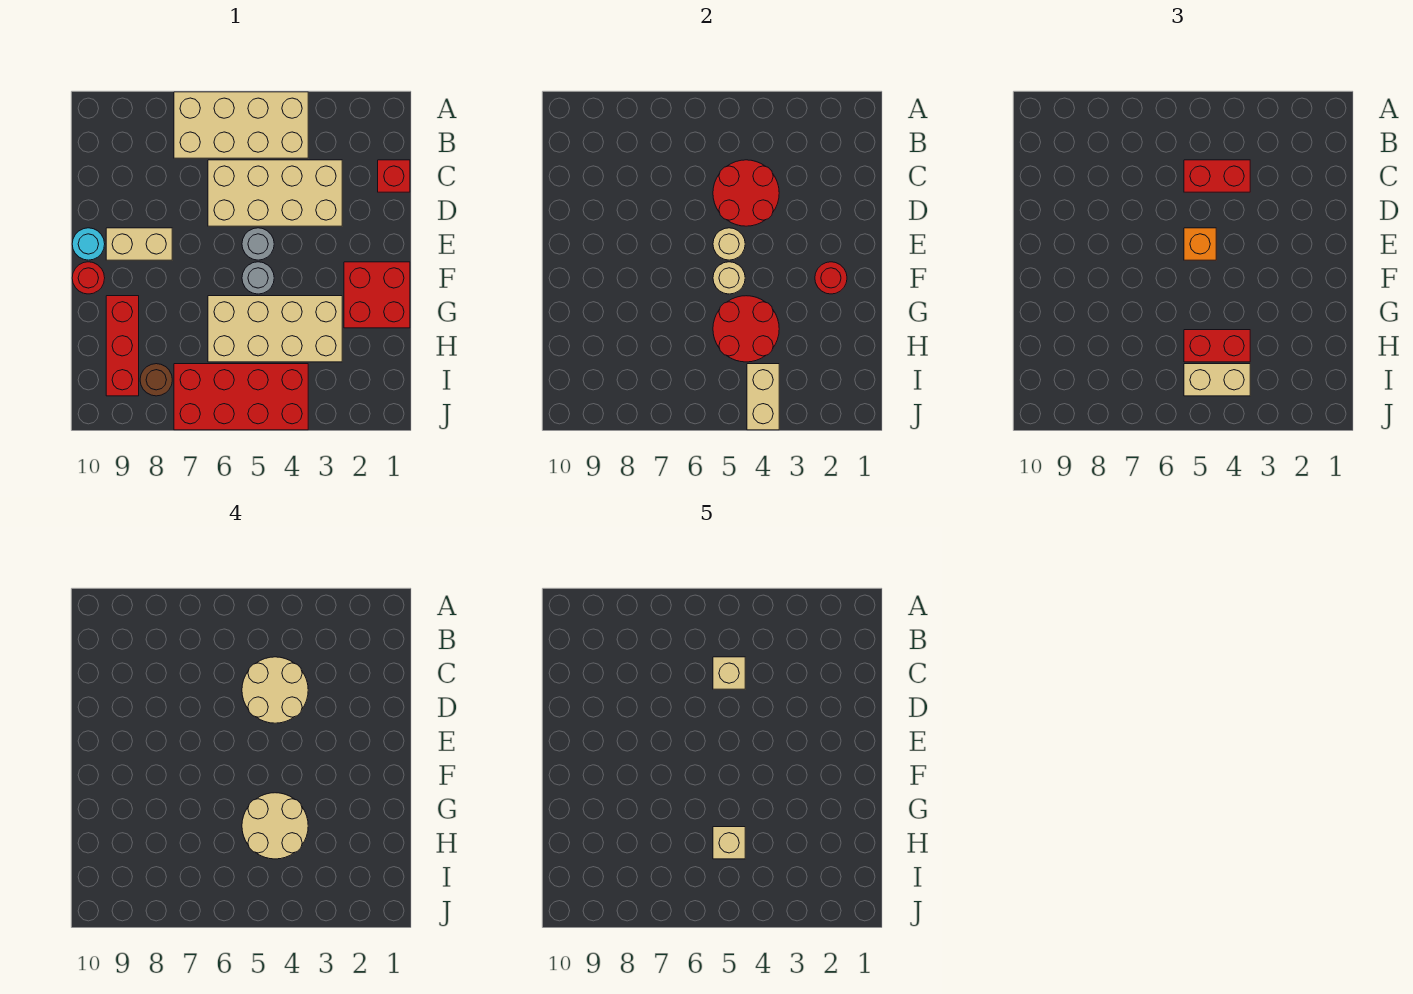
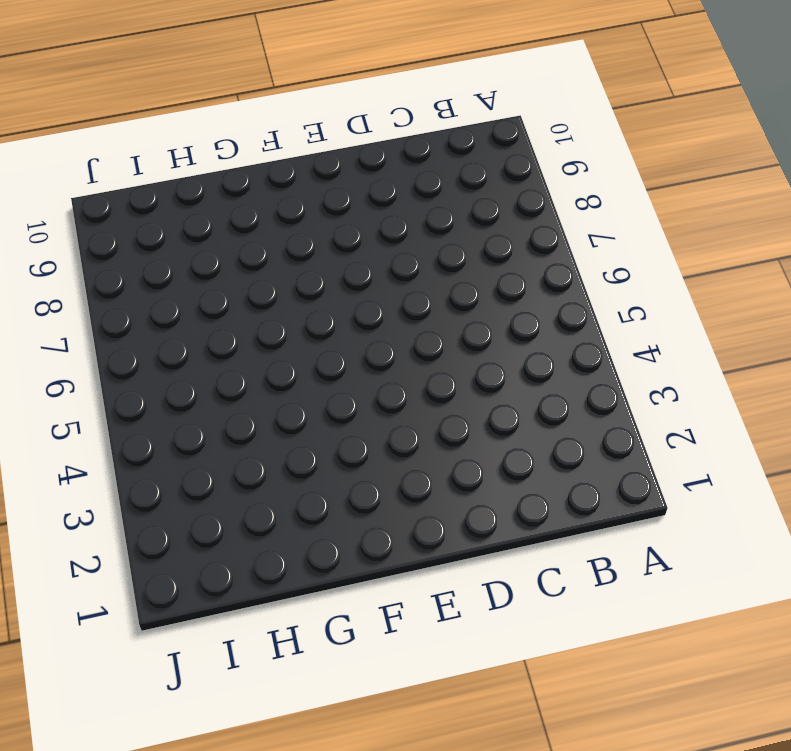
none -> tan 2x4 brick [174,92,308,158]
none -> red 1x1 brick [378,160,410,192]
none -> tan 2x4 brick [208,160,342,226]

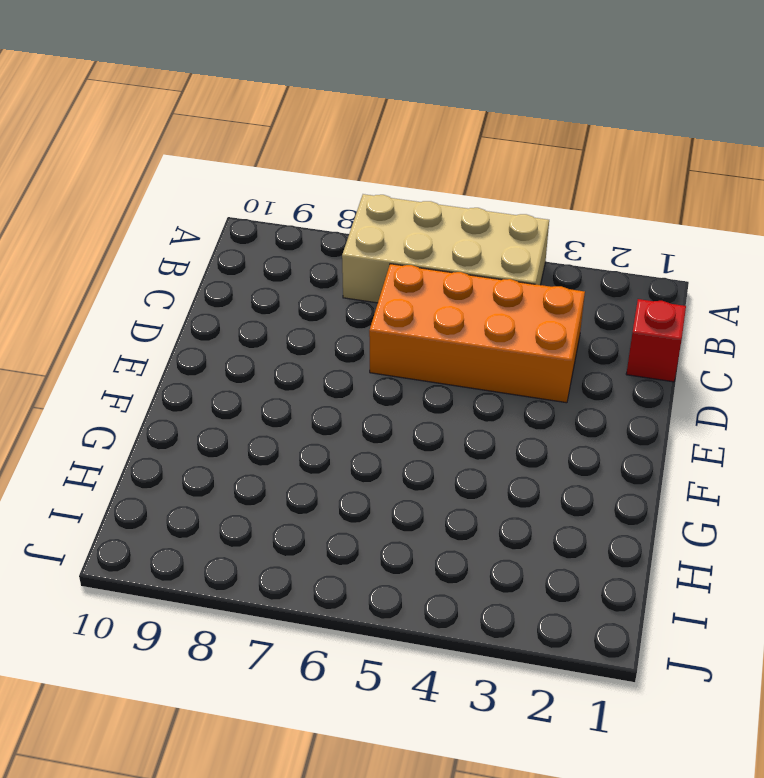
orange 2x4 brick [369,264,585,403] -> tan 2x4 brick [208,160,342,226]
none -> grey 1x1 round brick [242,228,274,260]
none -> tan 1x2 brick [106,228,172,260]
none -> cyan 1x1 round brick [72,228,105,260]

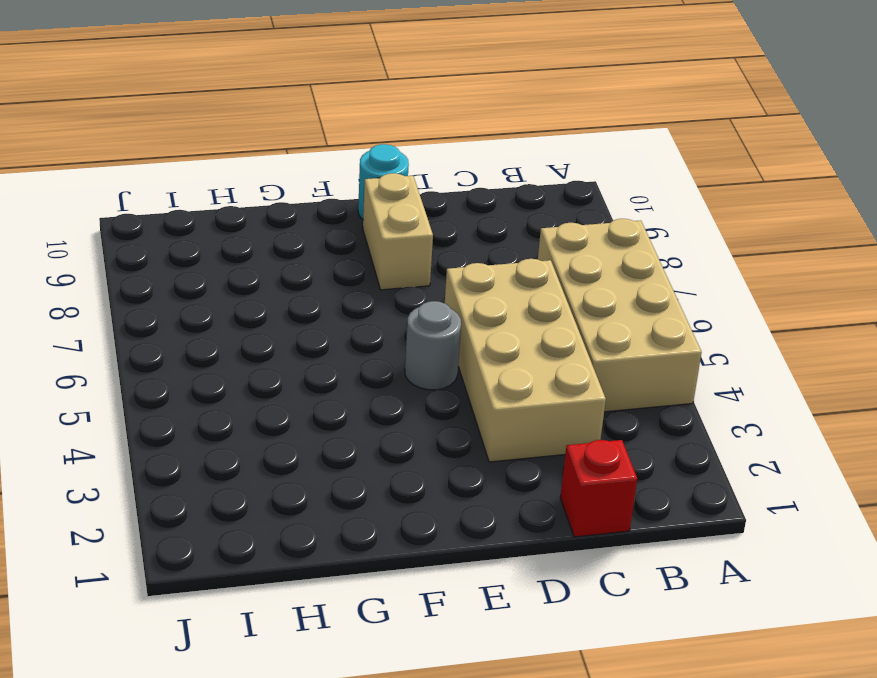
none -> red 2x2 brick [344,262,410,328]
none -> grey 1x1 round brick [242,262,274,294]
none -> red 1x1 round brick [72,262,105,294]

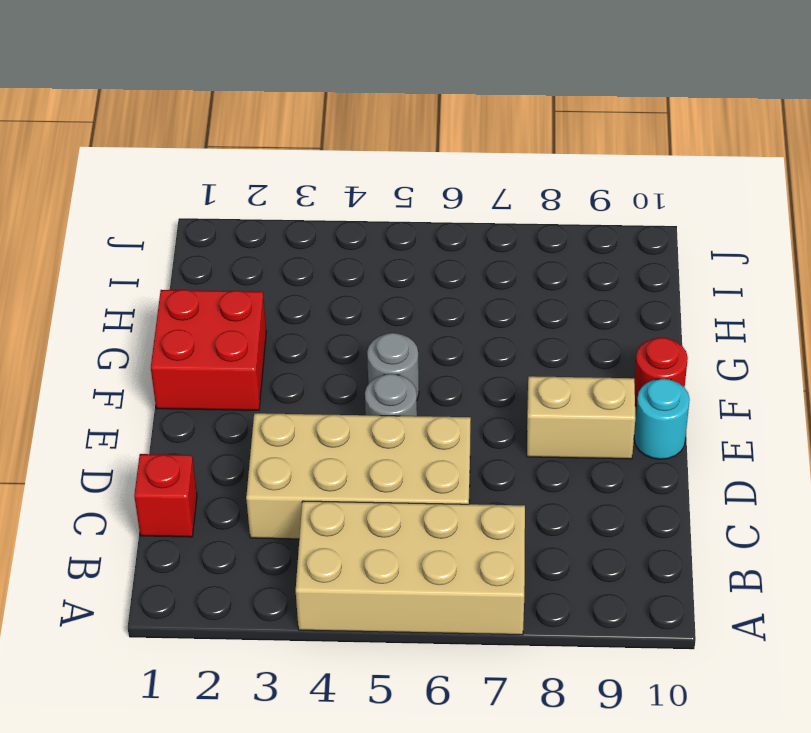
none -> tan 2x4 brick [208,296,342,362]
none -> red 1x3 brick [106,296,139,396]
none -> red 2x4 brick [174,364,308,430]

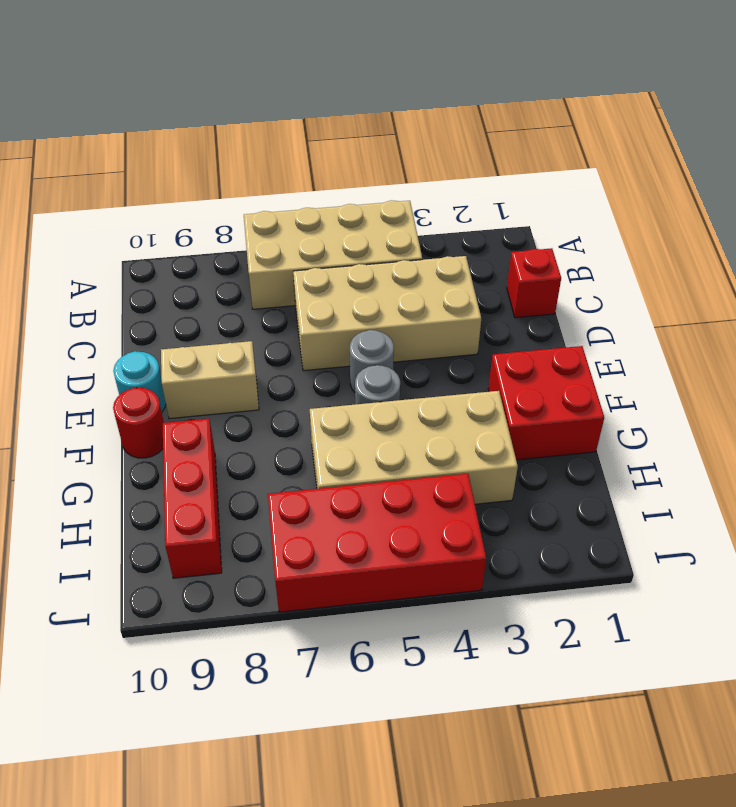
none -> brown 1x1 round brick [140,364,172,396]
none -> red 2x2 round brick [713,160,779,226]
none -> tan 1x1 round brick [713,228,745,260]

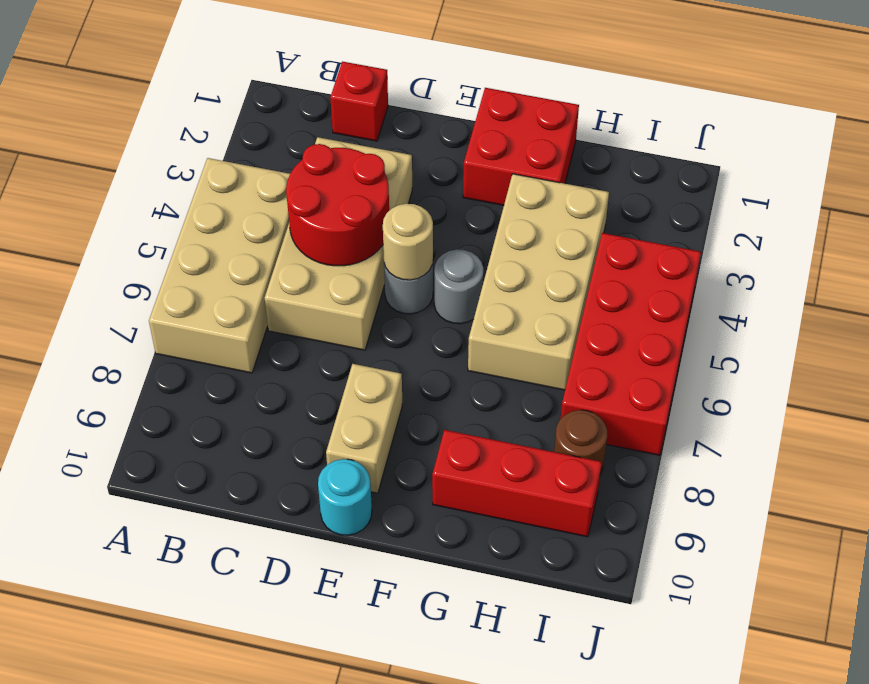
none -> red 1x1 round brick [72,262,105,294]
none -> red 1x1 round brick [815,262,847,294]
none -> tan 1x1 round brick [713,262,745,294]

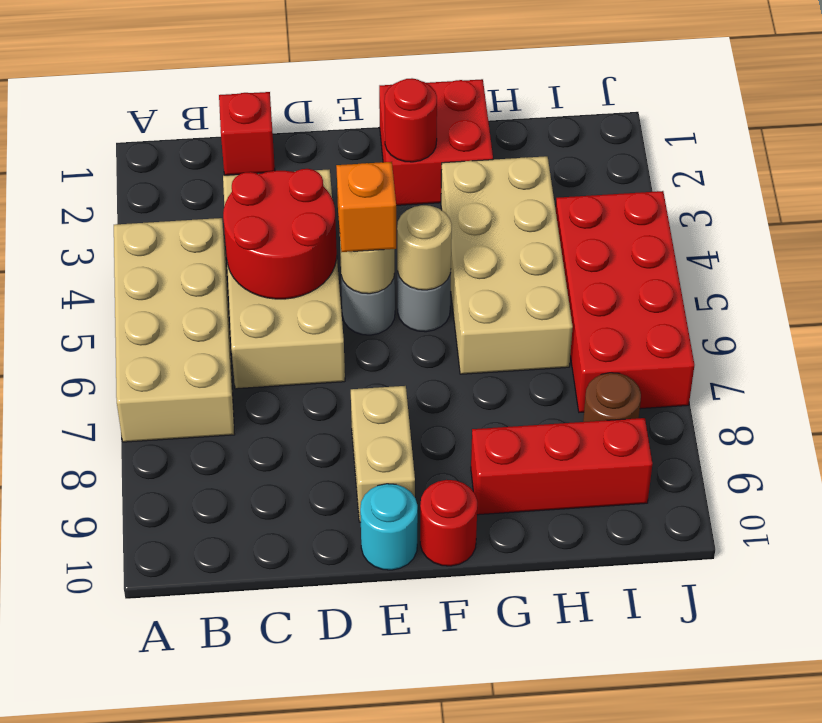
none -> red 2x2 round brick [713,296,779,362]
none -> tan 1x2 brick [747,364,779,430]
none -> red 1x2 brick [1184,160,1250,192]

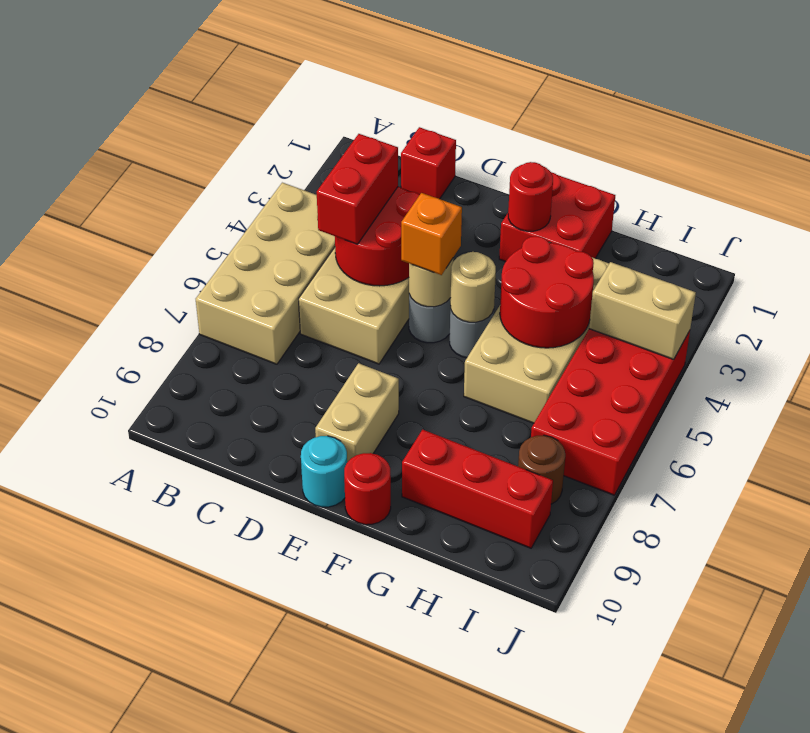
none -> red 1x2 brick [1184,330,1250,362]
none -> tan 1x2 brick [1184,364,1250,396]
none -> tan 2x2 round brick [242,657,308,723]

